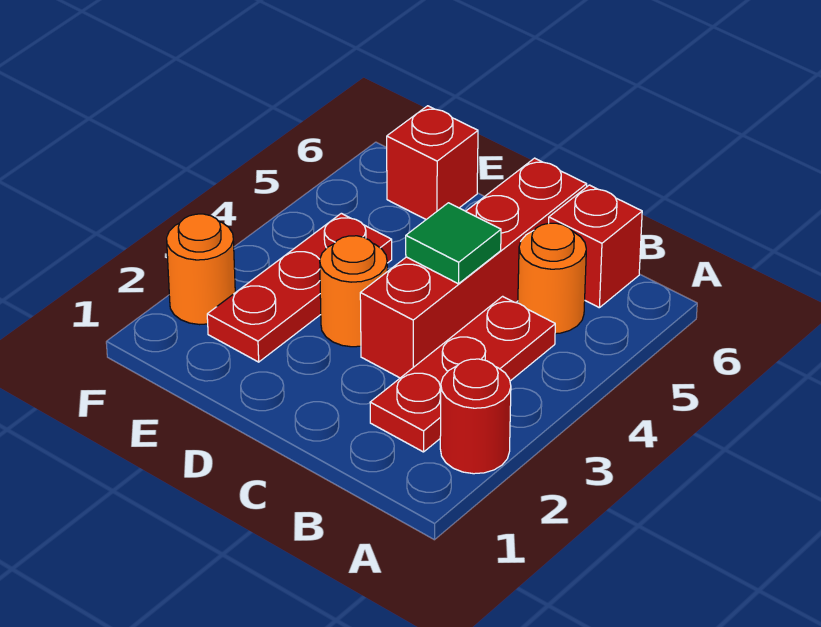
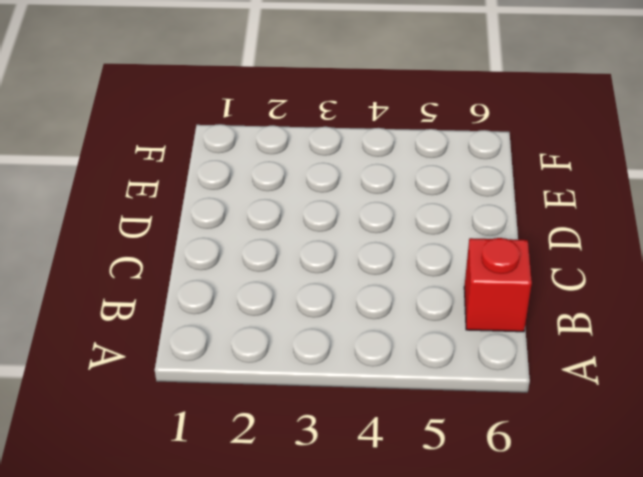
none -> red 1x1 round brick [440,359,511,474]
none -> red 1x3 plate [370,296,555,452]

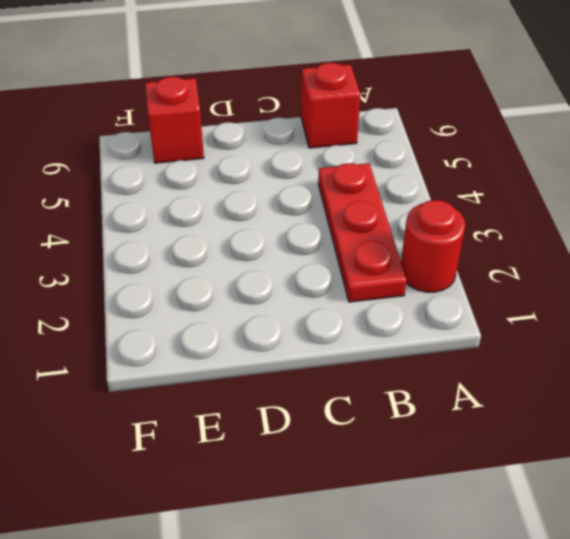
none -> orange 1x1 round brick [518,223,586,334]
none -> red 1x4 brick [360,158,587,378]

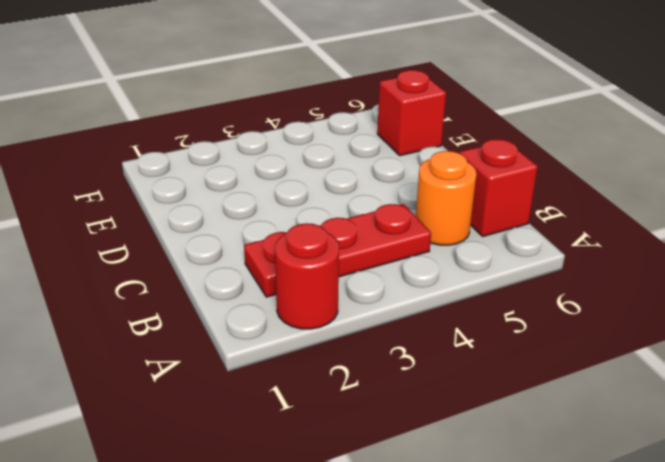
none -> red 1x4 brick [360,158,587,378]
none -> orange 1x1 round brick [320,236,387,347]

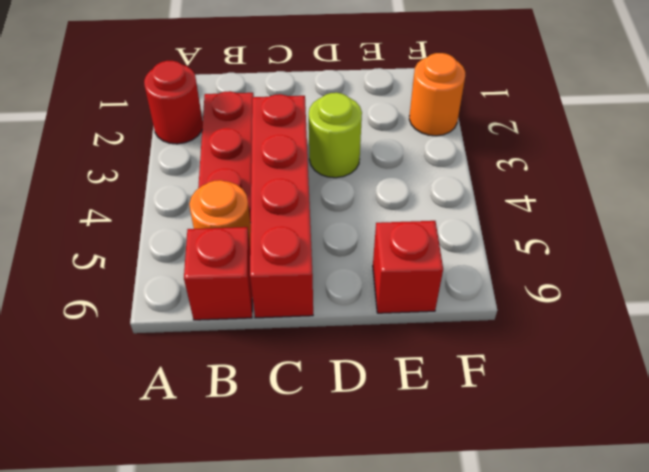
lime 1x1 round brick [309,93,362,178] -> orange 1x1 round brick [320,236,387,347]
none -> red 1x3 plate [207,213,392,362]
none -> green 1x1 tile [406,203,501,284]

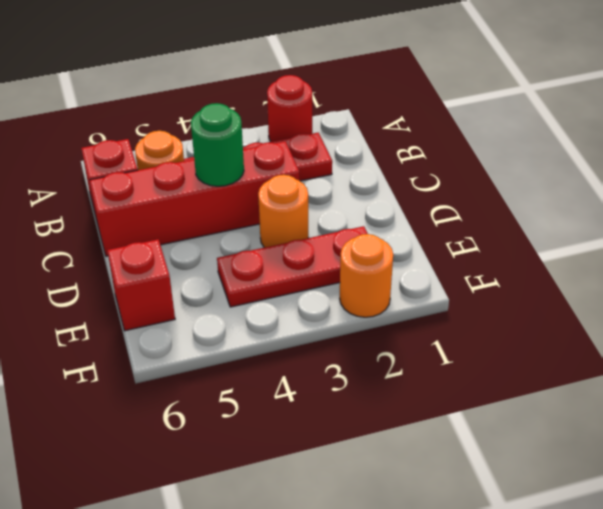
green 1x1 round brick [191,103,244,186] -> green 1x1 tile [406,203,501,284]

